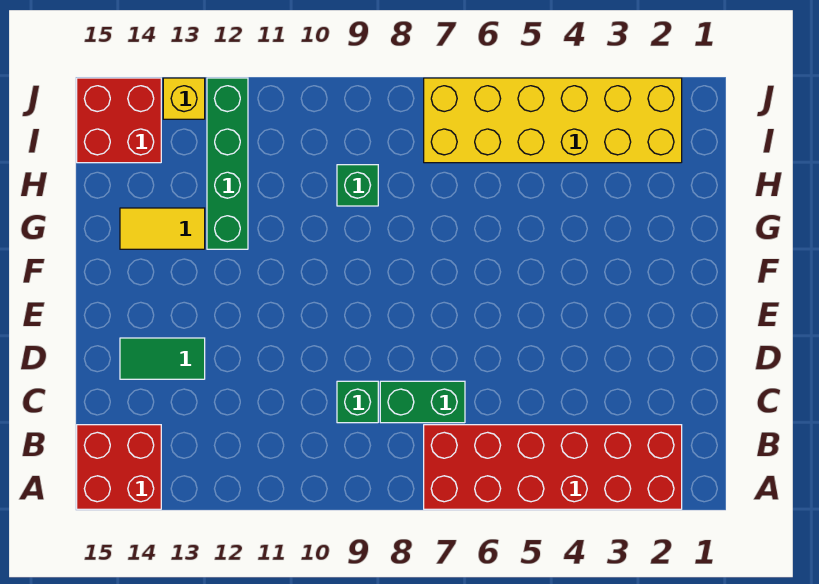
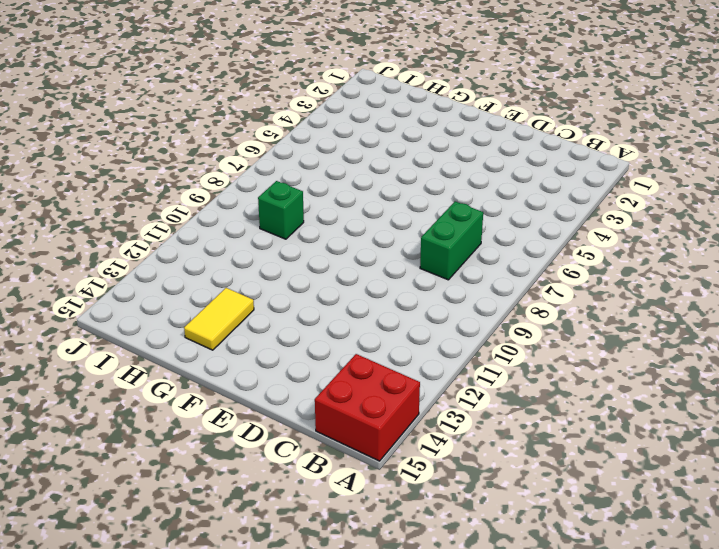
none -> red 2x6 brick [424,425,682,509]
none -> green 1x1 brick [337,381,378,423]

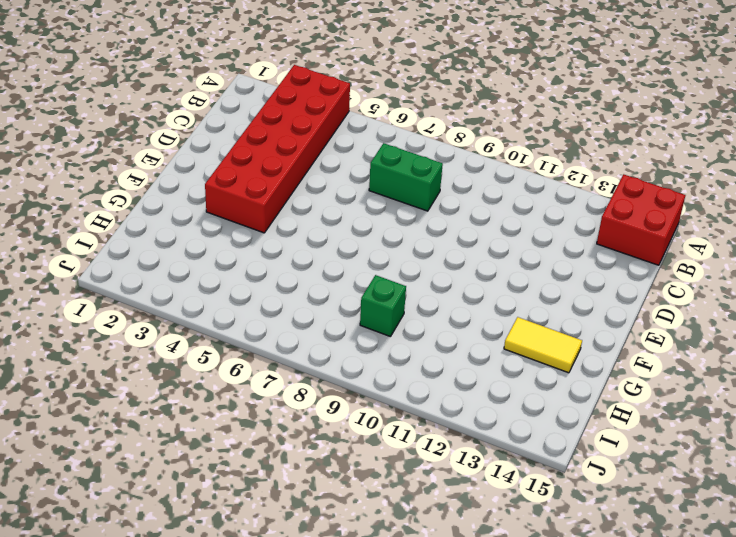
red 2x6 brick [205,65,350,233] -> red 2x6 brick turned to [424,425,682,509]
none -> green 1x1 brick [337,381,378,423]
none -> green 1x2 tile [120,338,205,379]

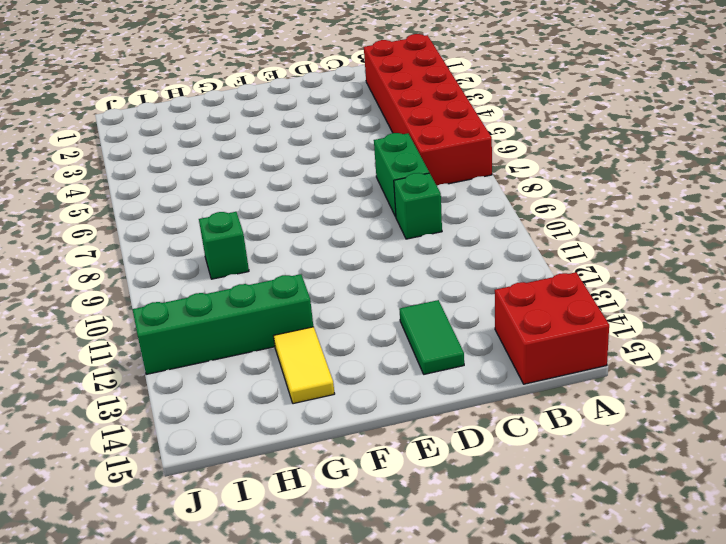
none -> yellow 2x6 brick [424,78,682,163]
none -> red 2x2 brick [77,78,161,163]

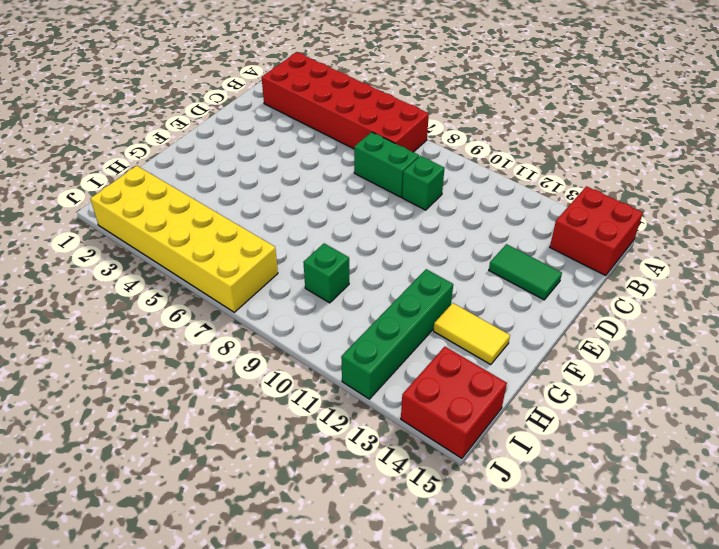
none -> yellow 1x1 brick [163,78,205,119]

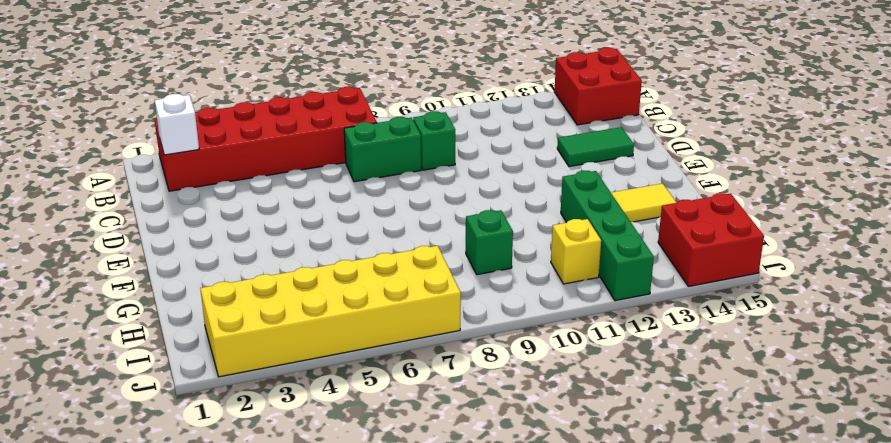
white 1x1 brick [155,94,199,155] -> none
yellow 1x1 brick [551,219,601,284] -> yellow 1x1 brick moved to [163,78,205,119]

